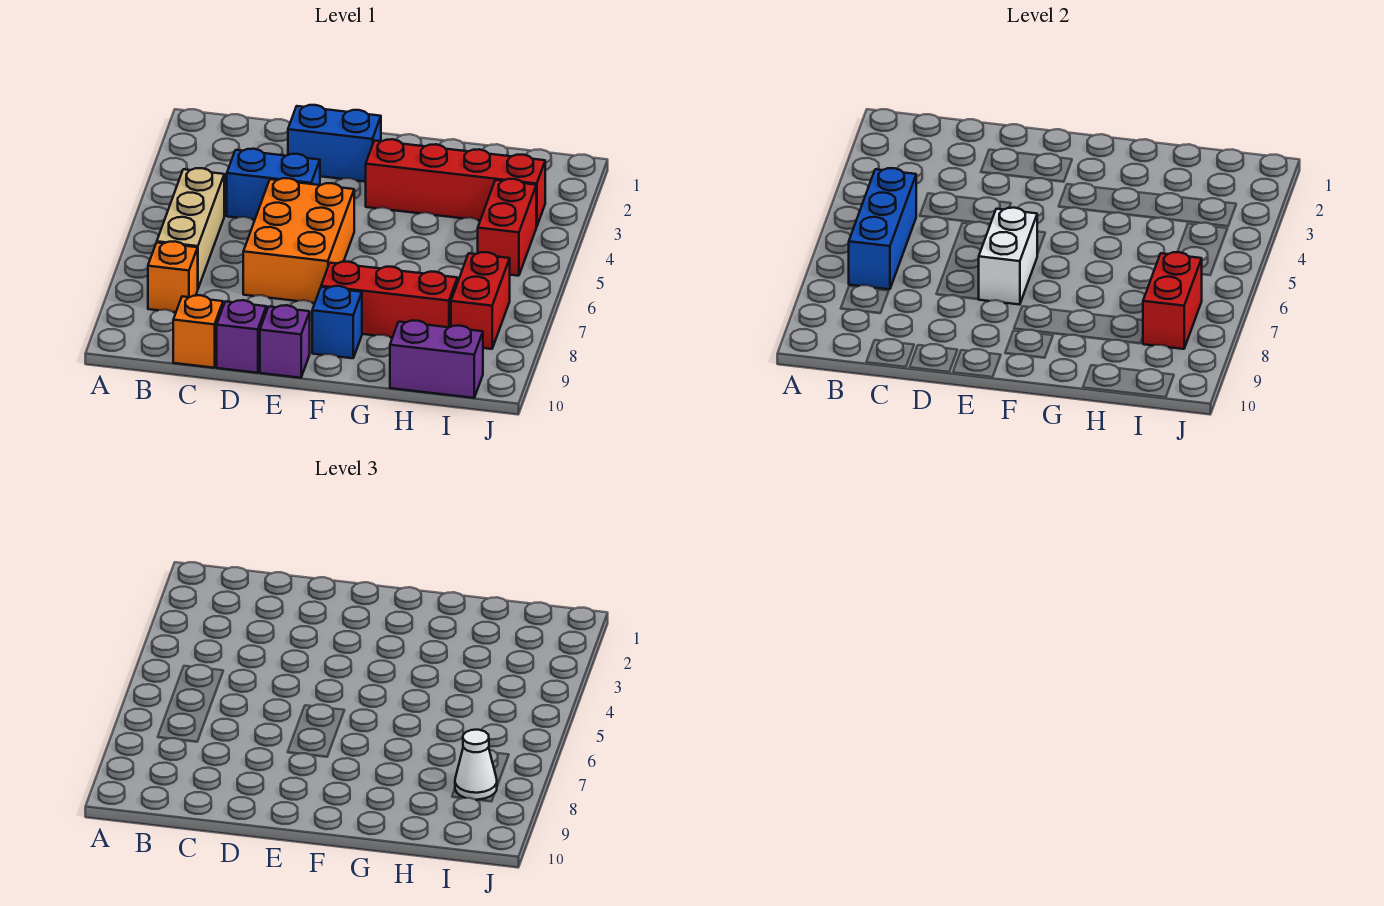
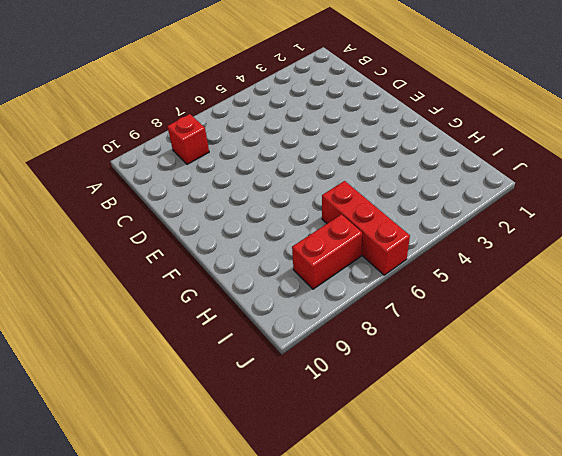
red 1x1 brick [167,114,209,164] -> orange 1x1 brick [148,241,198,312]
red 1x3 brick [322,181,410,275] -> red 1x3 brick moved to [321,262,457,338]
none -> tan 1x3 brick [157,168,224,288]
none -> blue 1x2 brick [227,149,320,220]
none -> orange 1x1 brick [173,295,223,368]

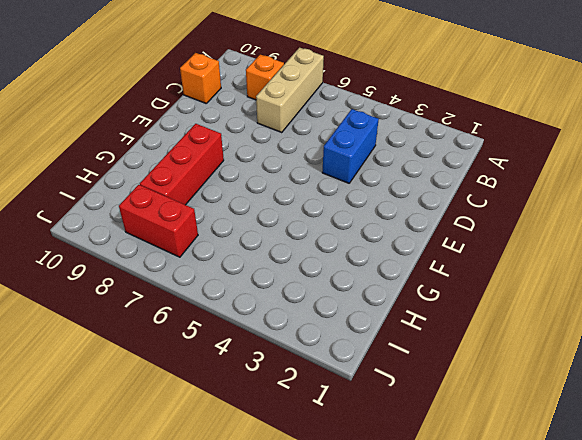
tan 1x3 brick [256,48,324,133] -> tan 1x3 brick turned to [157,168,224,288]
none -> blue 1x2 brick [288,105,381,182]
none -> orange 2x3 brick [243,178,354,303]
none -> purple 1x1 brick [217,300,266,373]

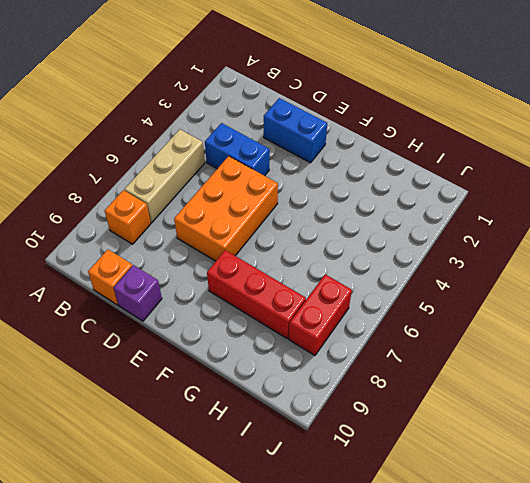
none -> purple 1x1 brick [260,305,310,378]
none -> red 1x4 brick [366,139,545,227]
none -> blue 1x1 brick [312,286,362,358]

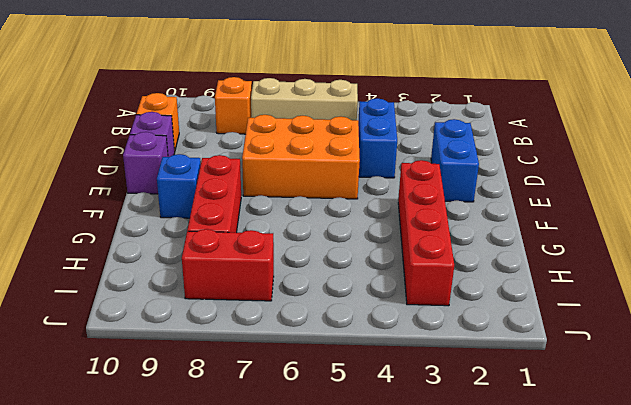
none -> purple 1x2 brick [390,321,483,398]
none -> red 1x2 brick [478,179,536,276]
none -> blue 1x3 brick [849,168,916,289]

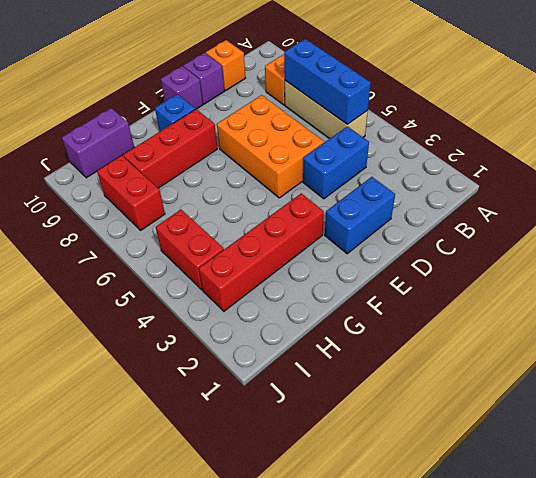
none -> white 1x2 brick [979,208,1037,305]
none -> red 1x2 brick [1143,252,1202,349]
none -> white 1x1 cone [455,730,497,800]

